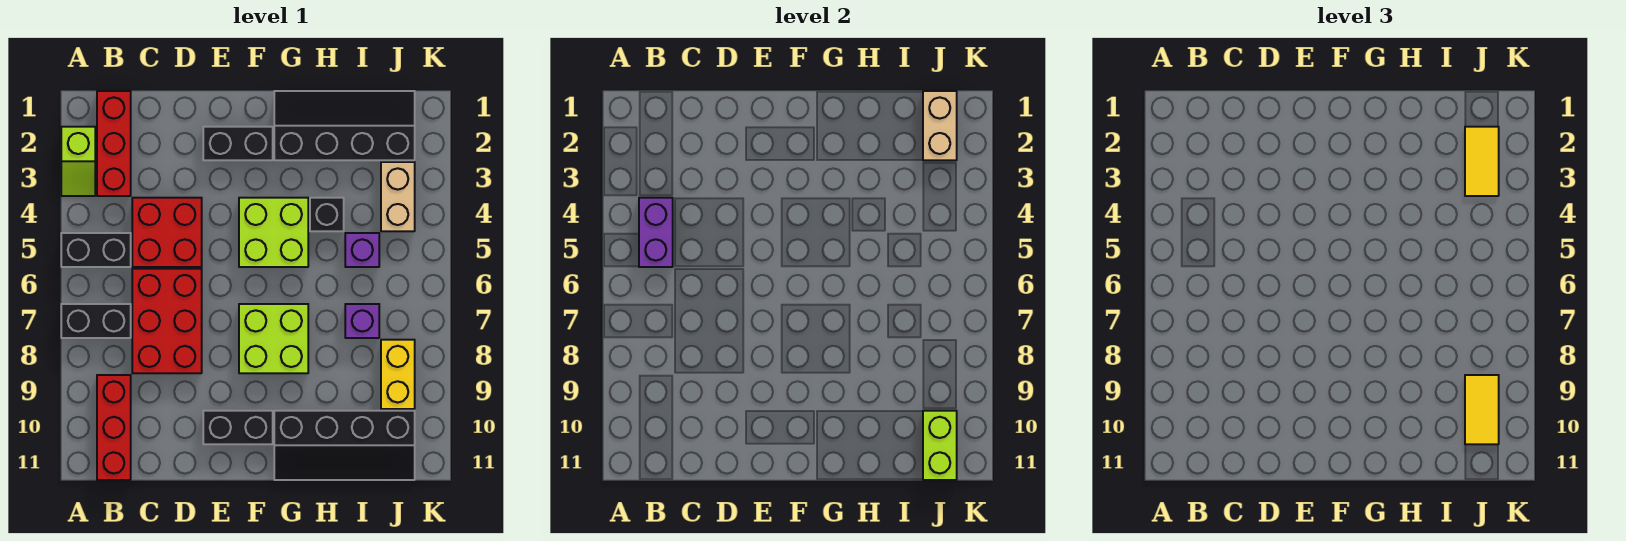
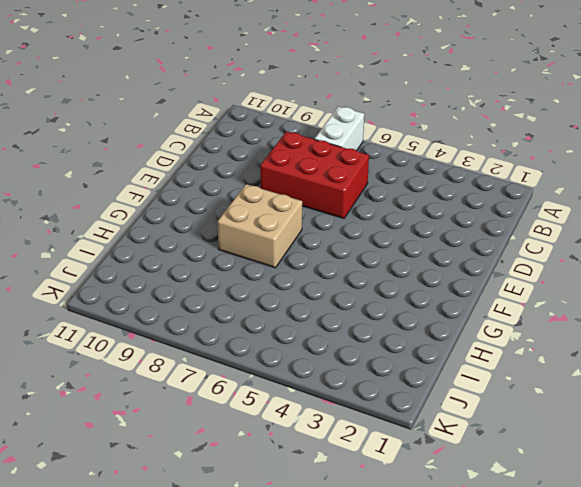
white 1x2 brick [315,106,364,150] -> black 1x2 brick [61,304,131,338]
tan 2x2 brick [218,184,302,268] -> lime 2x2 brick [239,304,308,373]
none -> lime 1x2 slope [61,127,95,196]
none -> black 1x2 brick [61,233,131,267]
none -> red 1x3 brick [97,91,131,196]

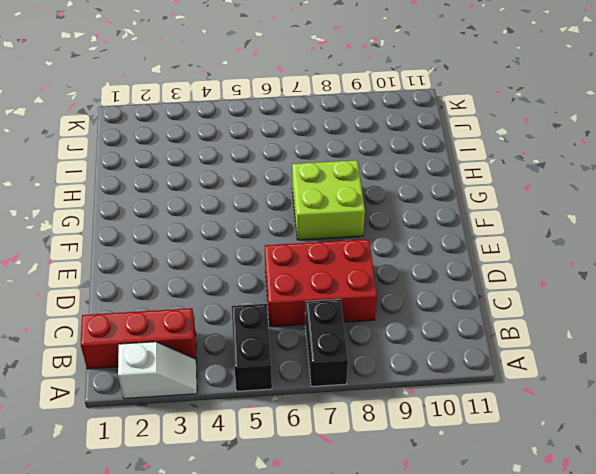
white 1x2 slope [118,342,197,399] -> lime 1x2 slope [61,127,95,196]
none -> red 1x3 brick [97,375,131,480]
none -> red 2x2 brick [132,198,202,267]
none -> black 1x2 brick [203,127,273,160]

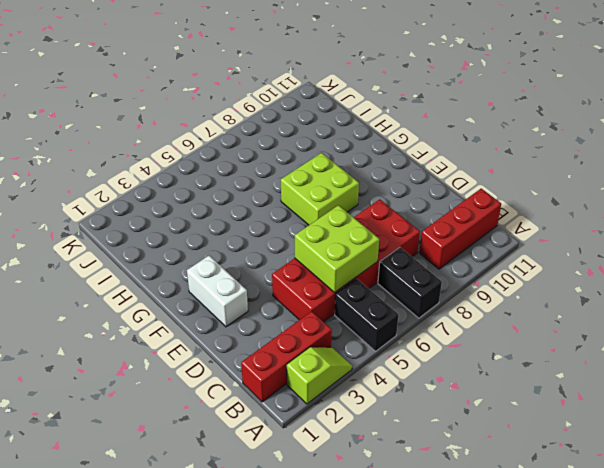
lime 2x2 brick [295,205,379,293] -> lime 2x2 brick moved to [239,198,308,267]
white 1x2 brick [187,256,248,327] -> black 1x2 brick [203,127,273,160]
none -> black 1x2 brick [203,411,273,444]
none -> black 2x4 slope [274,91,415,160]
none -> black 2x4 slope [274,411,415,480]

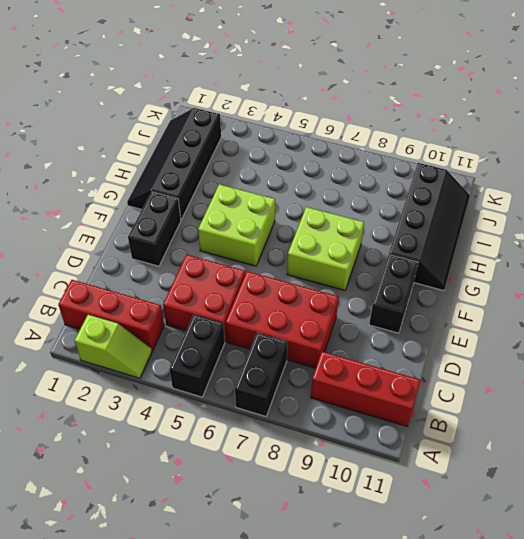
none -> black 1x1 brick [310,198,344,231]
none -> purple 1x1 brick [345,233,379,267]
none -> purple 1x1 brick [345,304,379,338]

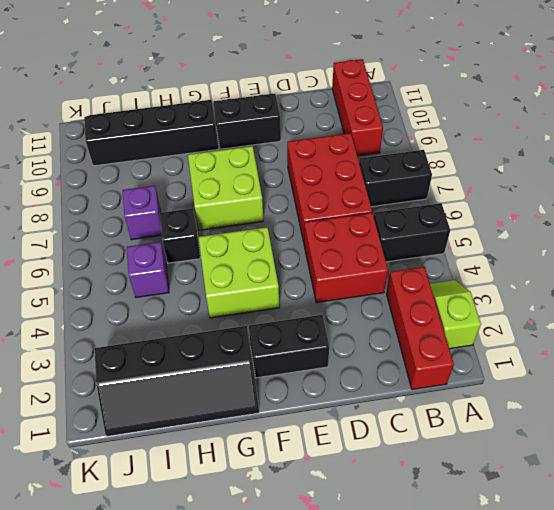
black 1x1 brick [160,208,200,263] -> black 1x1 brick moved to [310,198,344,231]
none -> tan 1x2 brick [381,162,415,231]
none -> yellow 1x2 brick [381,340,415,409]
none -> purple 1x2 brick [639,198,673,267]

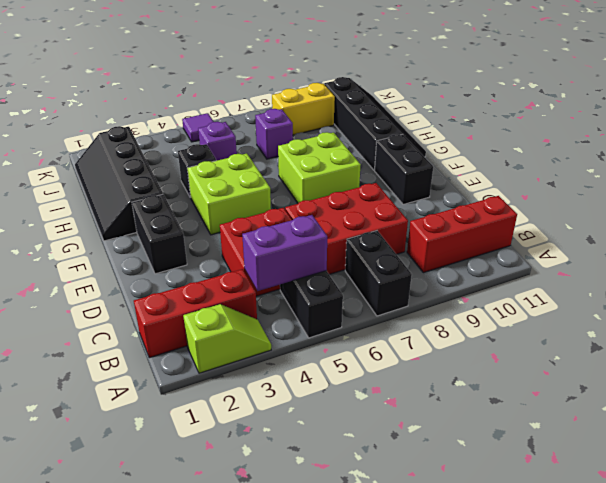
purple 1x1 tile [182,113,214,142] -> none
none -> tan 1x2 brick [381,162,415,231]
none -> tan 1x2 brick [923,91,957,160]
none -> lime 1x2 brick [923,411,957,480]

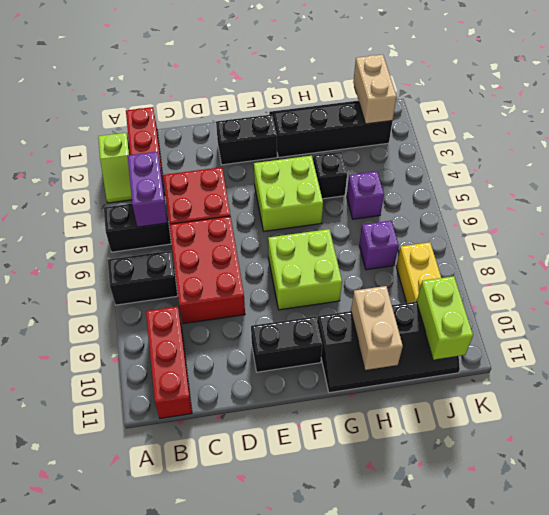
tan 1x2 brick [351,286,403,370] -> tan 1x2 brick moved to [381,162,415,231]
none -> yellow 1x2 tile [1465,127,1499,196]
none -> yellow 1x2 tile [1465,375,1499,444]

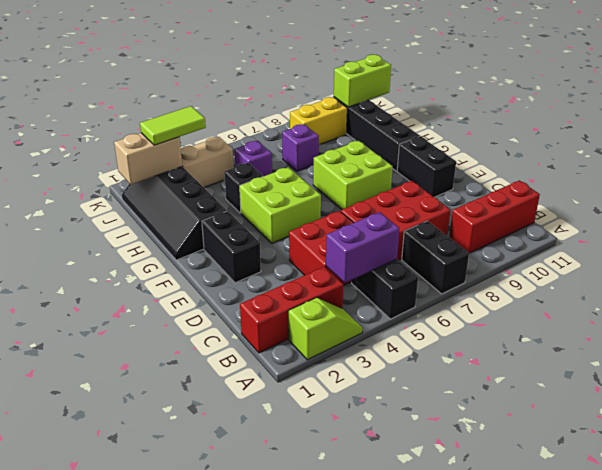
lime 1x2 tile [140,106,206,145] -> yellow 1x2 tile [1465,127,1499,196]
none -> yellow 1x2 tile [1465,375,1499,444]

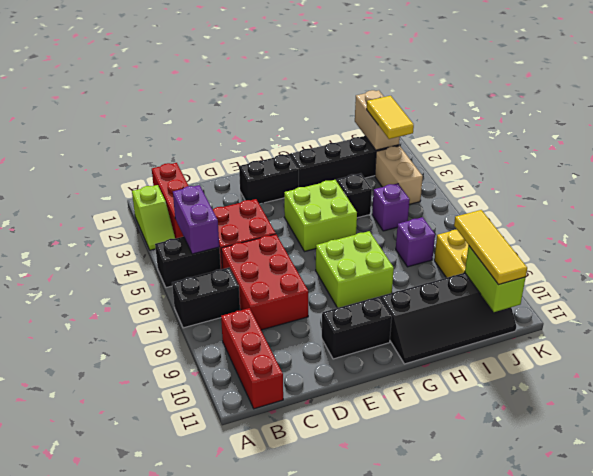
yellow 1x3 tile [454,210,527,285] -> yellow 1x2 tile [1465,375,1499,444]

